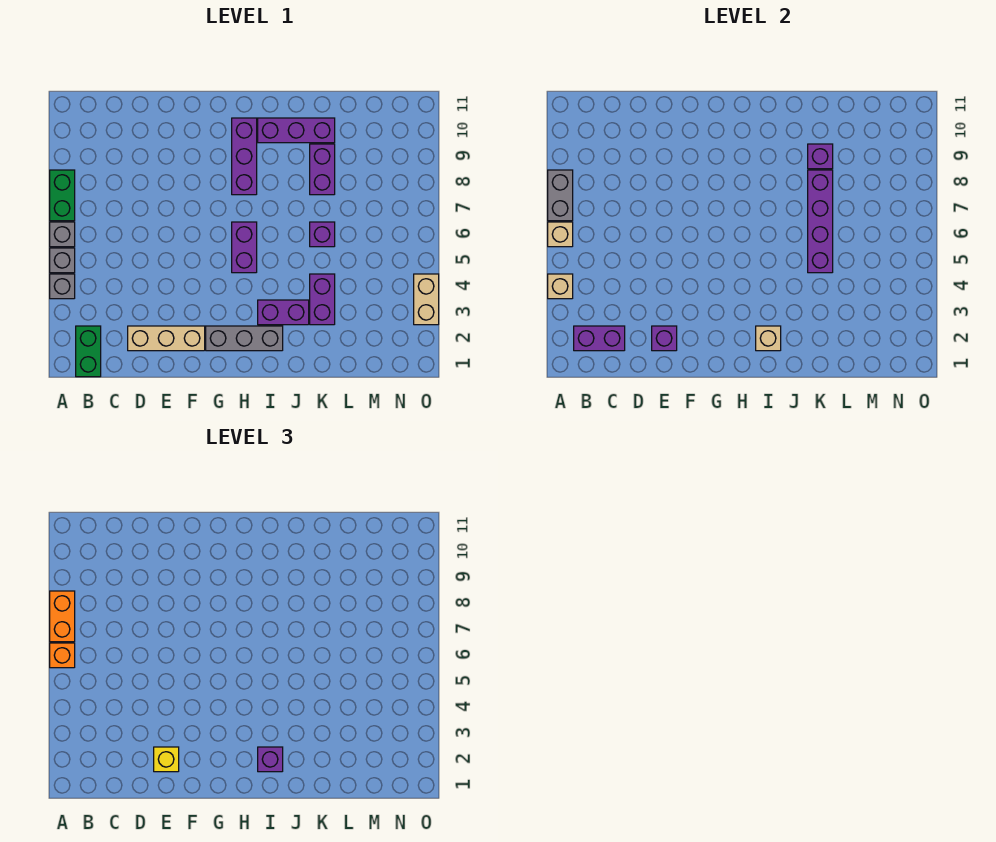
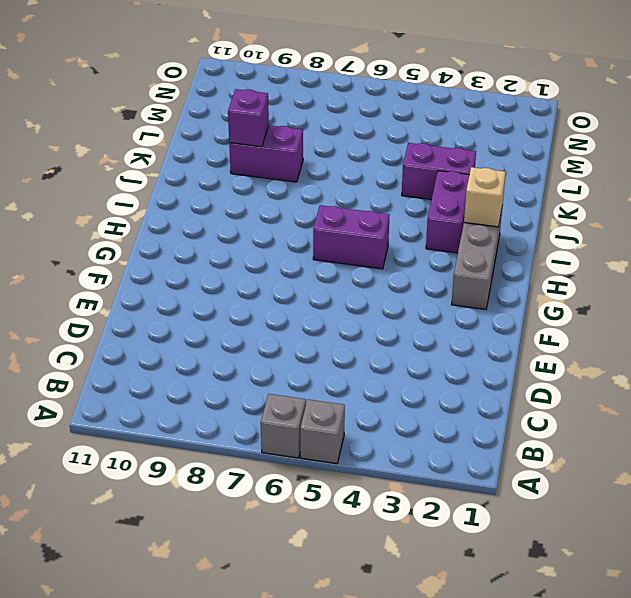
none -> grey 1x1 brick [50,274,75,299]
none -> green 1x2 brick [50,170,75,221]
none -> green 1x2 brick [76,326,101,377]

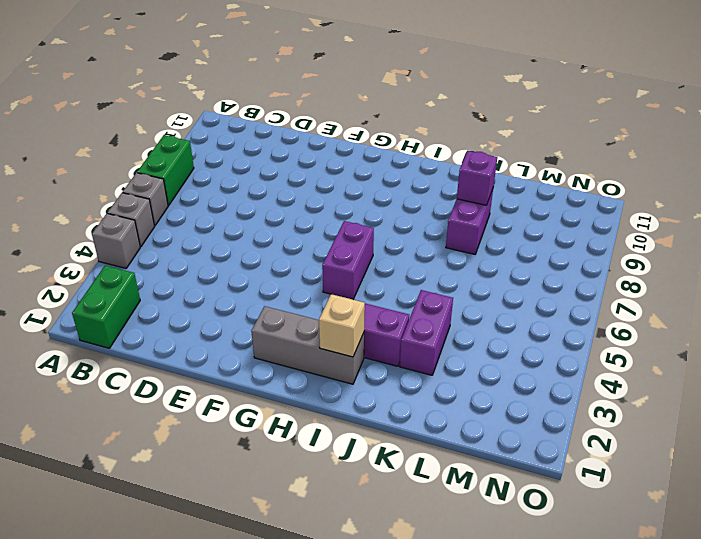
none -> tan 1x3 brick [128,326,205,351]
none -> purple 1x3 brick [232,118,257,195]
none -> purple 1x3 brick [258,118,335,143]

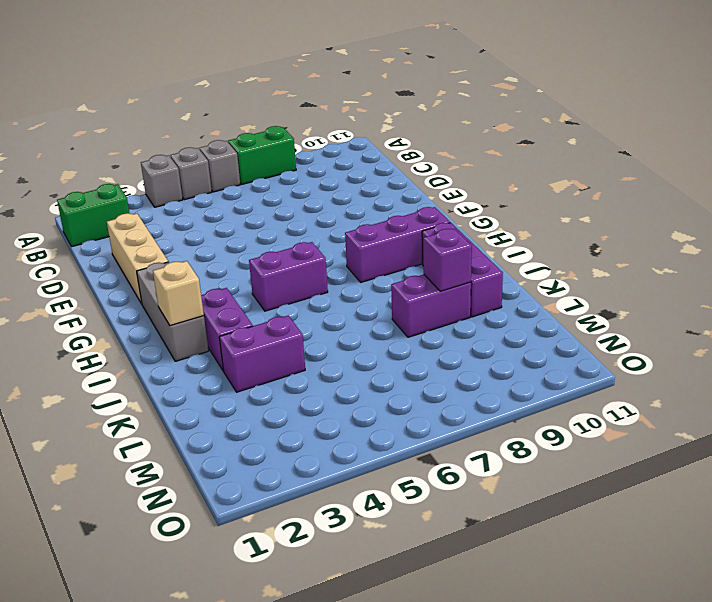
none -> purple 1x1 brick [310,222,335,247]
none -> tan 1x2 brick [414,274,439,325]
none -> tan 1x1 brick [548,274,573,299]

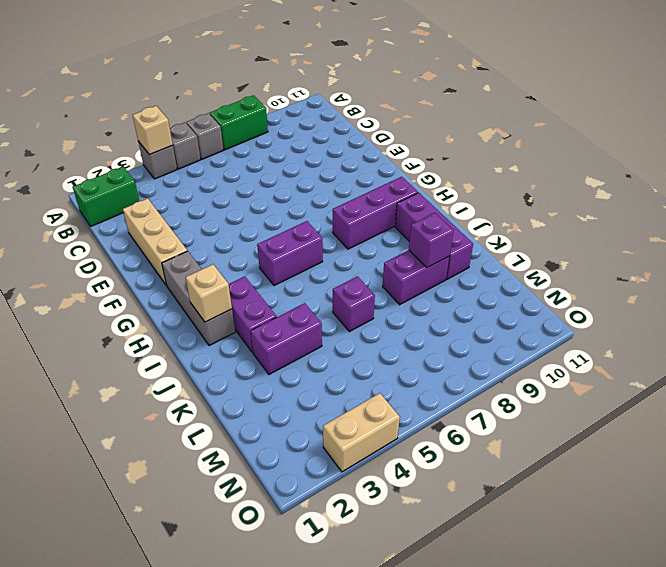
none -> tan 1x1 brick [548,222,573,247]
none -> grey 1x2 brick [548,170,573,221]
none -> purple 1x2 brick [574,326,625,351]

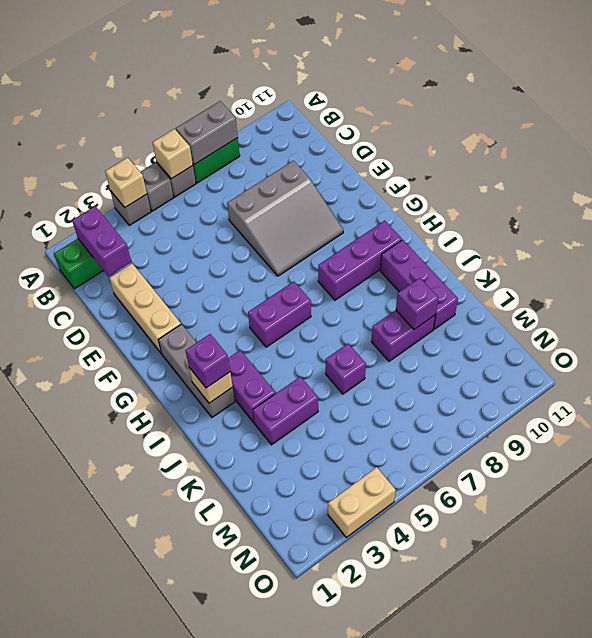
grey 3x3 slope [227,161,343,276] -> none
none -> purple 1x1 brick [652,326,677,351]
none -> purple 1x4 brick [808,170,833,273]
none -> orange 1x1 brick [50,643,75,668]

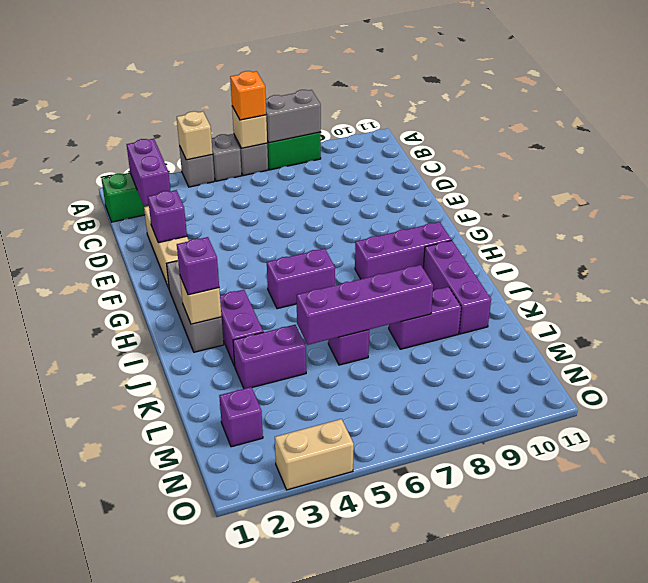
purple 1x1 brick [219,387,263,447] -> purple 1x1 brick moved to [808,144,833,169]
none -> orange 1x2 brick [50,591,75,642]
none -> yellow 1x1 brick [154,747,179,772]

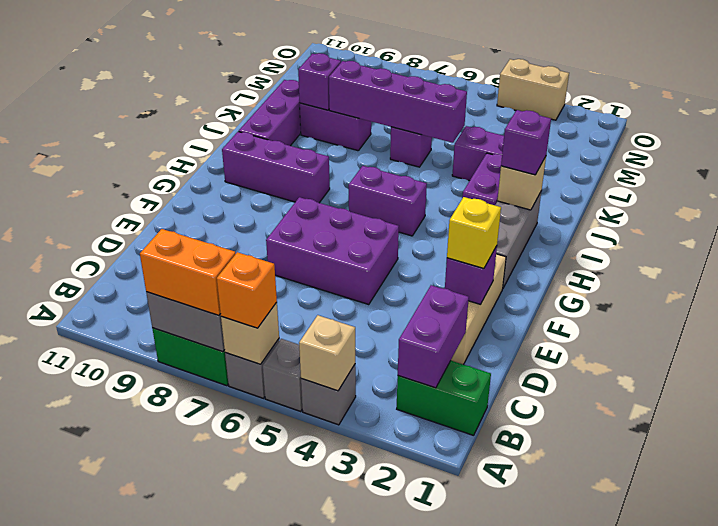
purple 2x3 brick [266,197,399,305] -> none

